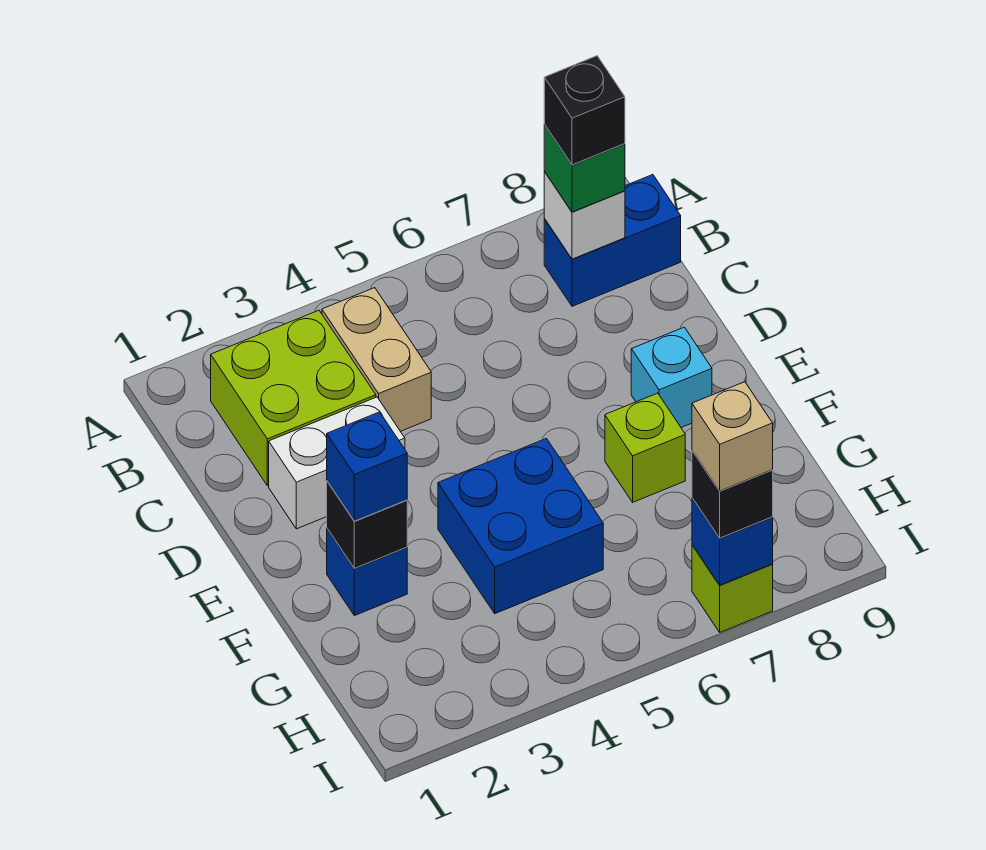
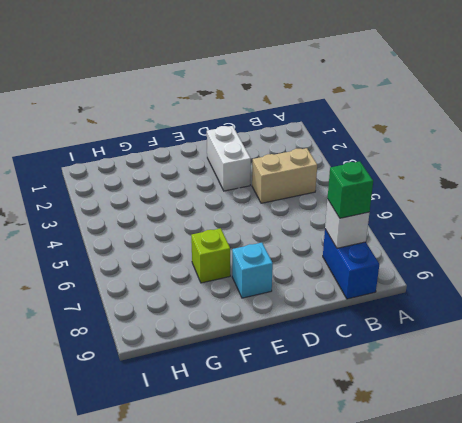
none -> lime 2x2 brick [211,310,376,485]
none -> blue 1x1 brick [327,529,407,616]
none -> blue 2x2 brick [438,439,603,614]

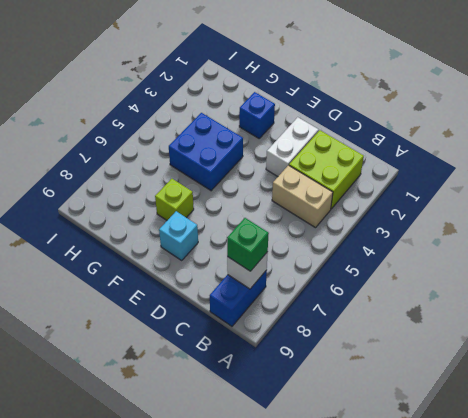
none -> lime 1x1 brick [692,545,773,632]
none -> black 1x1 brick [327,481,407,568]
none -> blue 1x1 brick [692,498,773,585]

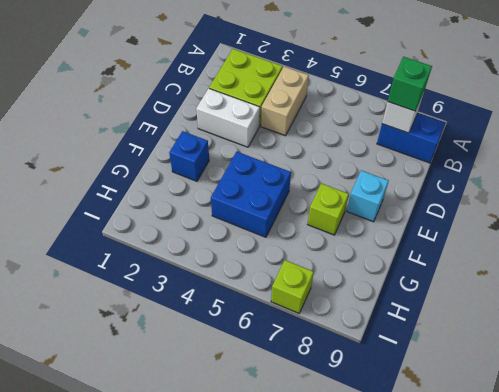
none -> black 1x1 brick [327,481,407,568]
none -> blue 1x1 brick [692,498,773,585]
none -> blue 1x1 brick [327,412,407,521]

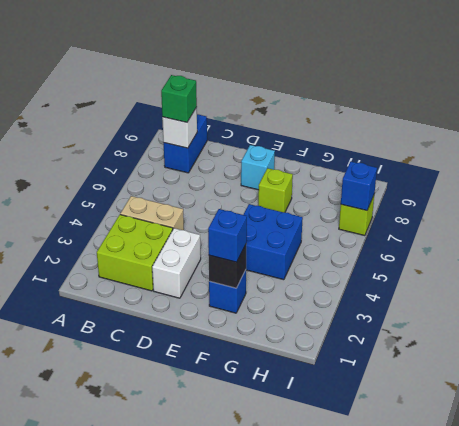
none -> black 1x1 brick [692,451,773,538]
none -> black 1x1 brick [544,56,625,165]
none -> tan 1x1 brick [692,382,773,491]

